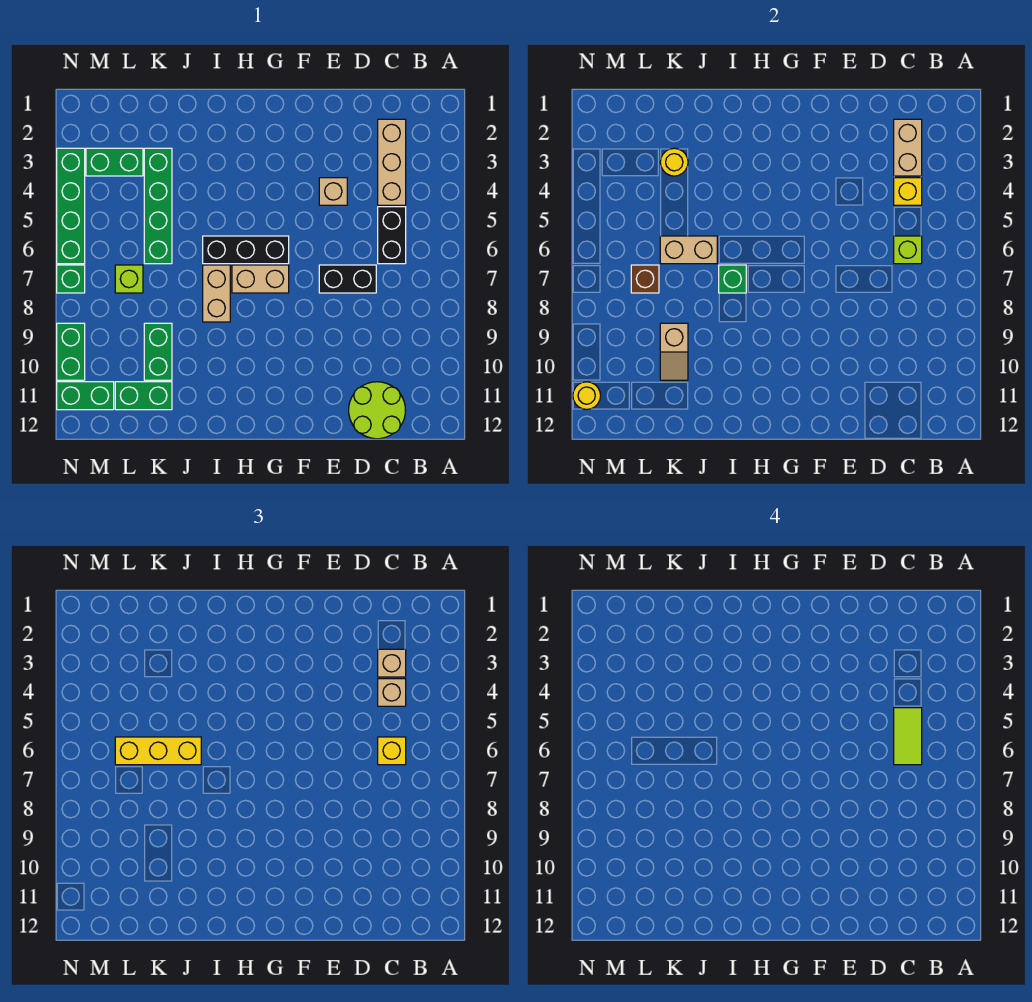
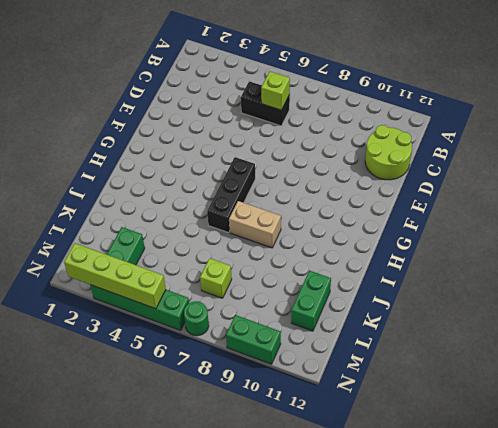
lime 1x4 brick [64,243,166,309] -> none
green 1x1 round brick [184,301,209,336] -> green 1x1 brick [57,265,85,293]
none -> tan 1x3 brick [378,119,406,205]
none -> black 1x2 brick [319,265,376,293]
none -> tan 1x1 brick [319,178,347,205]
none -> tan 1x2 brick [232,265,289,293]

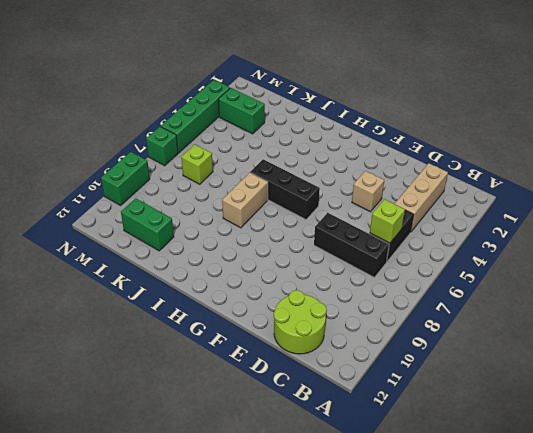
black 1x3 brick [314,213,389,277] -> black 1x2 brick [319,265,376,293]
none -> tan 1x2 brick [232,265,289,293]
none -> green 1x4 brick [144,148,172,264]
none -> green 1x2 brick [144,323,172,380]
none -> green 1x2 brick [57,382,114,410]

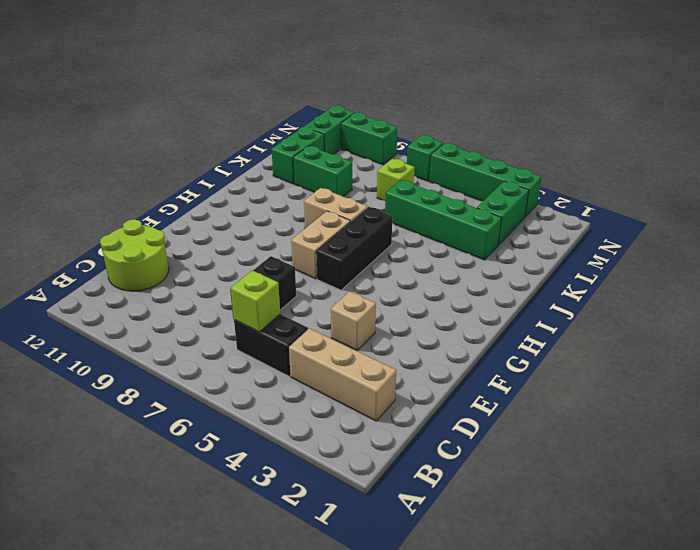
none -> tan 1x2 brick [894,119,922,176]
none -> yellow 1x1 brick [894,178,922,205]
none -> green 1x1 brick [719,265,746,293]
none -> tan 1x2 brick [660,236,717,264]

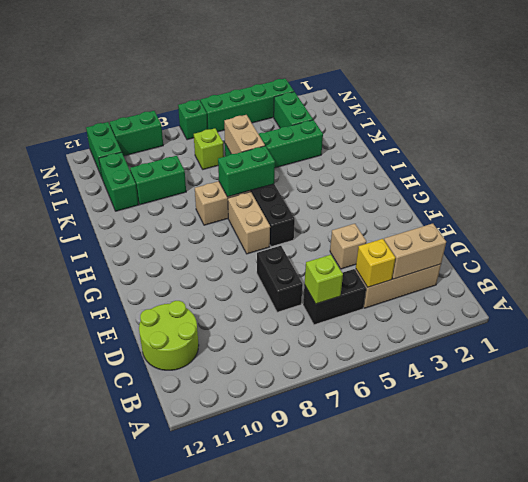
green 1x2 brick [218,146,275,197] -> green 1x1 brick [719,265,746,293]
none -> yellow 1x1 round brick [660,148,688,176]
none -> tan 1x2 slope [660,323,688,380]
none -> brown 1x1 brick [631,265,659,293]
none -> yellow 1x1 round brick [573,382,601,410]

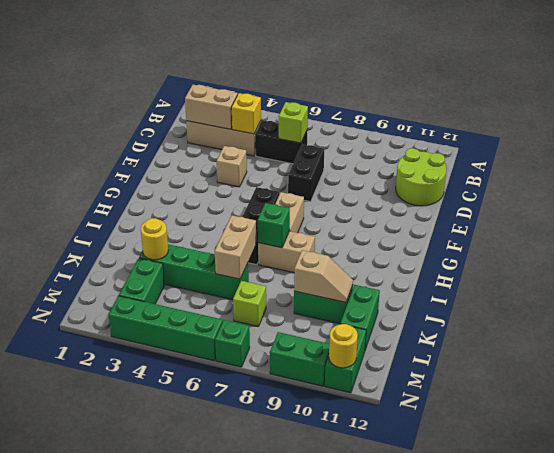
none -> brown 1x1 brick [631,265,659,293]
none -> tan 1x1 brick [378,649,406,677]
none -> tan 1x1 brick [378,679,406,706]
none -> yellow 1x1 brick [378,737,406,765]

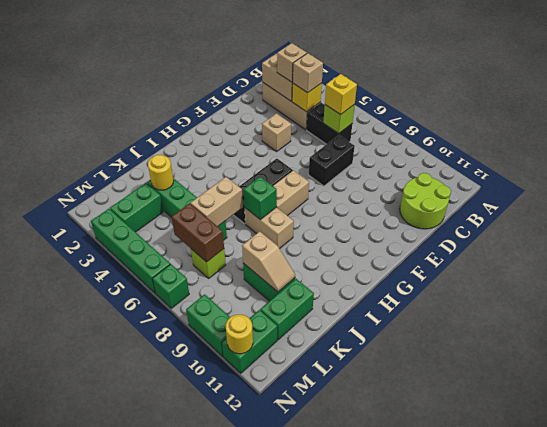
brown 1x2 brick [172,203,224,262] -> brown 1x1 brick [631,265,659,293]
none -> yellow 1x3 brick [115,737,201,765]
none -> lime 1x2 tile [894,708,922,765]

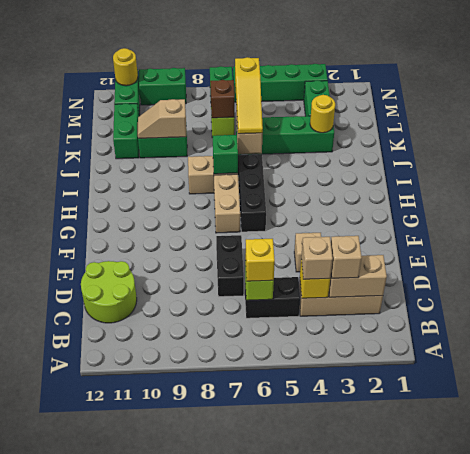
yellow 1x3 slope [235,57,263,134] -> yellow 1x3 brick [115,737,201,765]
none -> lime 1x2 tile [894,708,922,765]

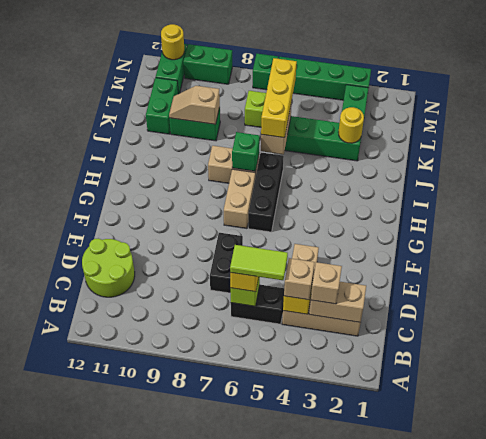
none -> brown 1x1 brick [631,265,659,293]

